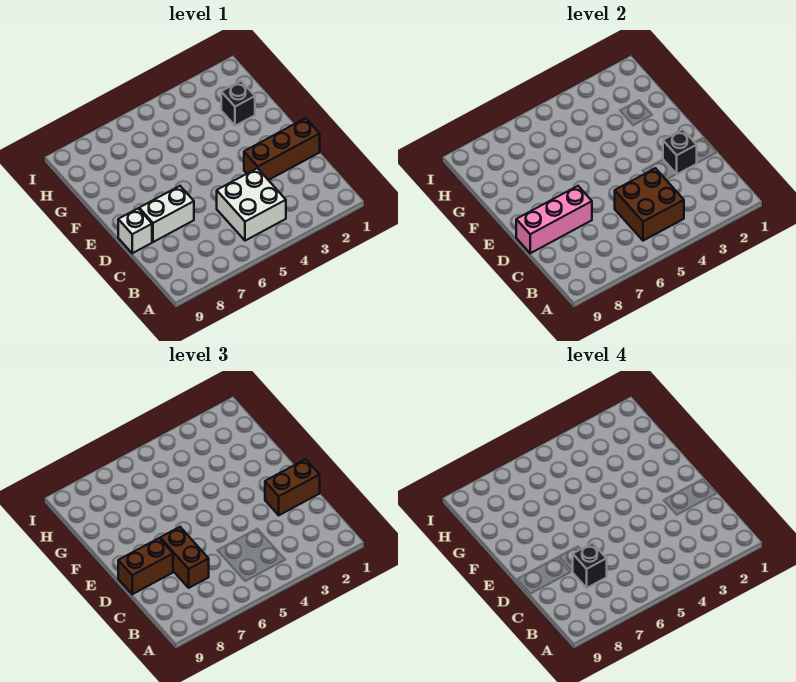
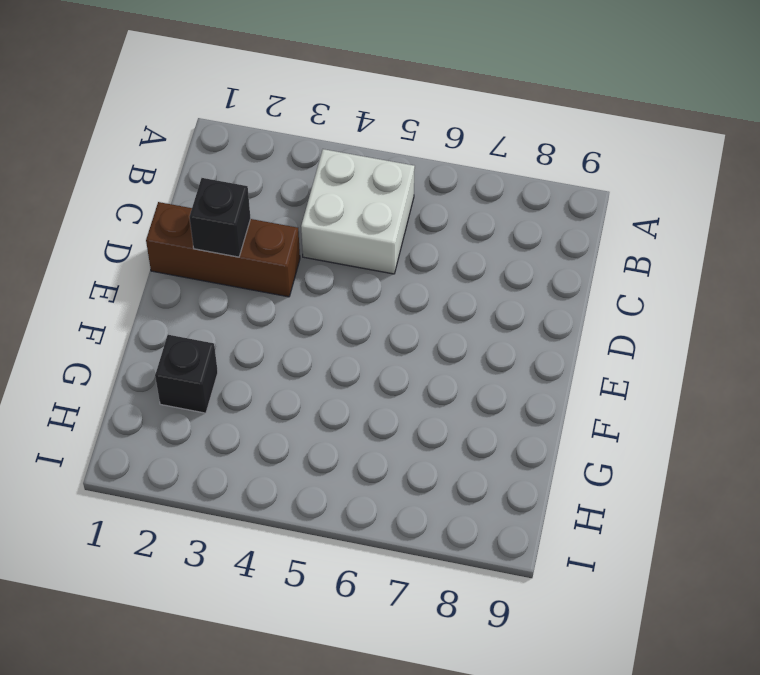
none -> white 1x2 brick [139,186,194,242]
none -> white 1x1 brick [118,209,152,253]
none -> brown 2x2 brick [615,168,684,241]

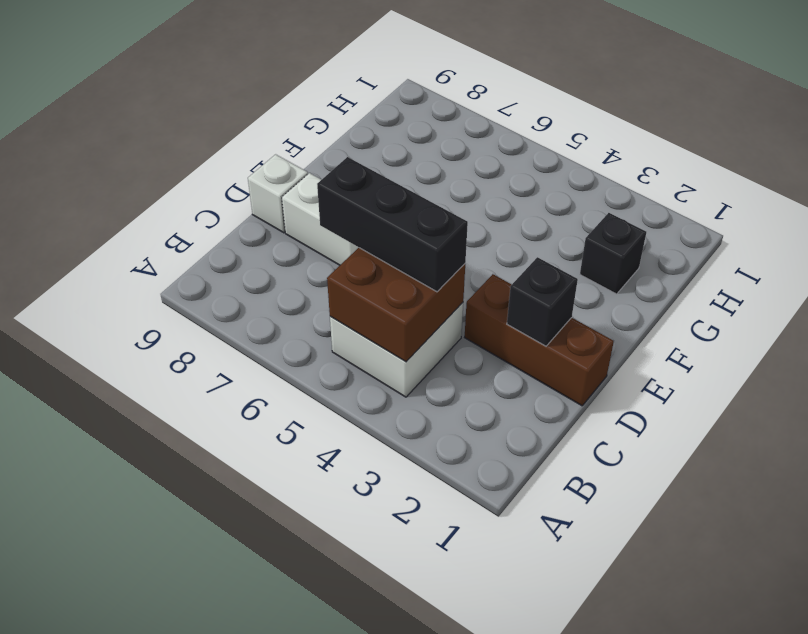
black 1x3 brick [317,157,468,292] -> none
none -> pink 1x3 brick [516,186,592,253]
none -> brown 1x2 brick [160,527,209,588]
none -> brown 1x2 brick [265,459,320,515]

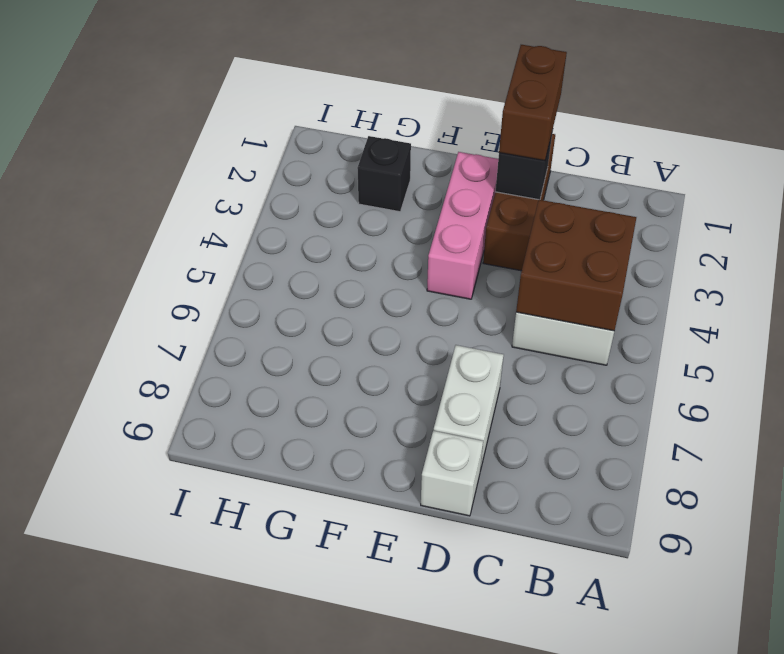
pink 1x3 brick [427,152,498,299] -> pink 1x3 brick moved to [516,186,592,253]
none -> brown 1x2 brick [160,527,209,588]
none -> brown 1x2 brick [118,538,173,594]
none -> black 1x1 brick [573,543,607,588]

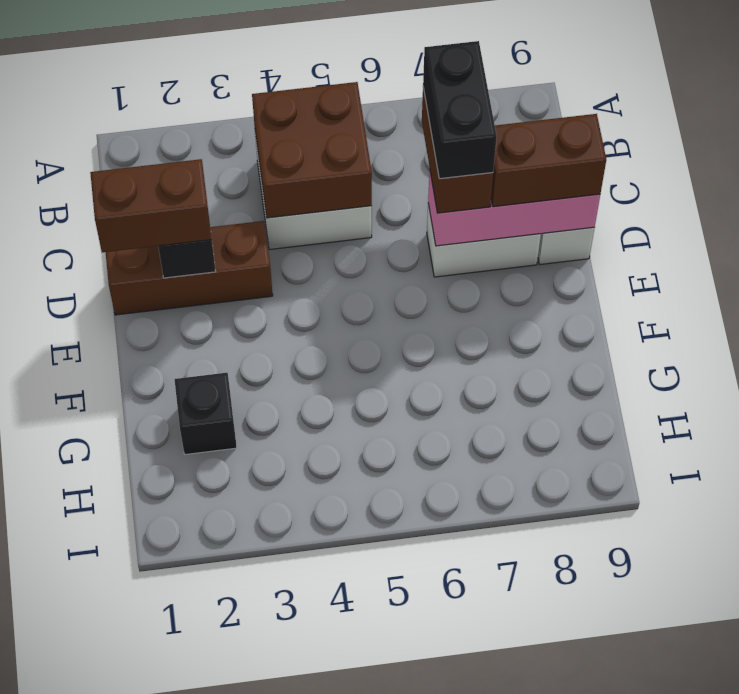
black 1x2 brick [423,41,497,179] -> black 1x1 brick [573,543,607,588]

